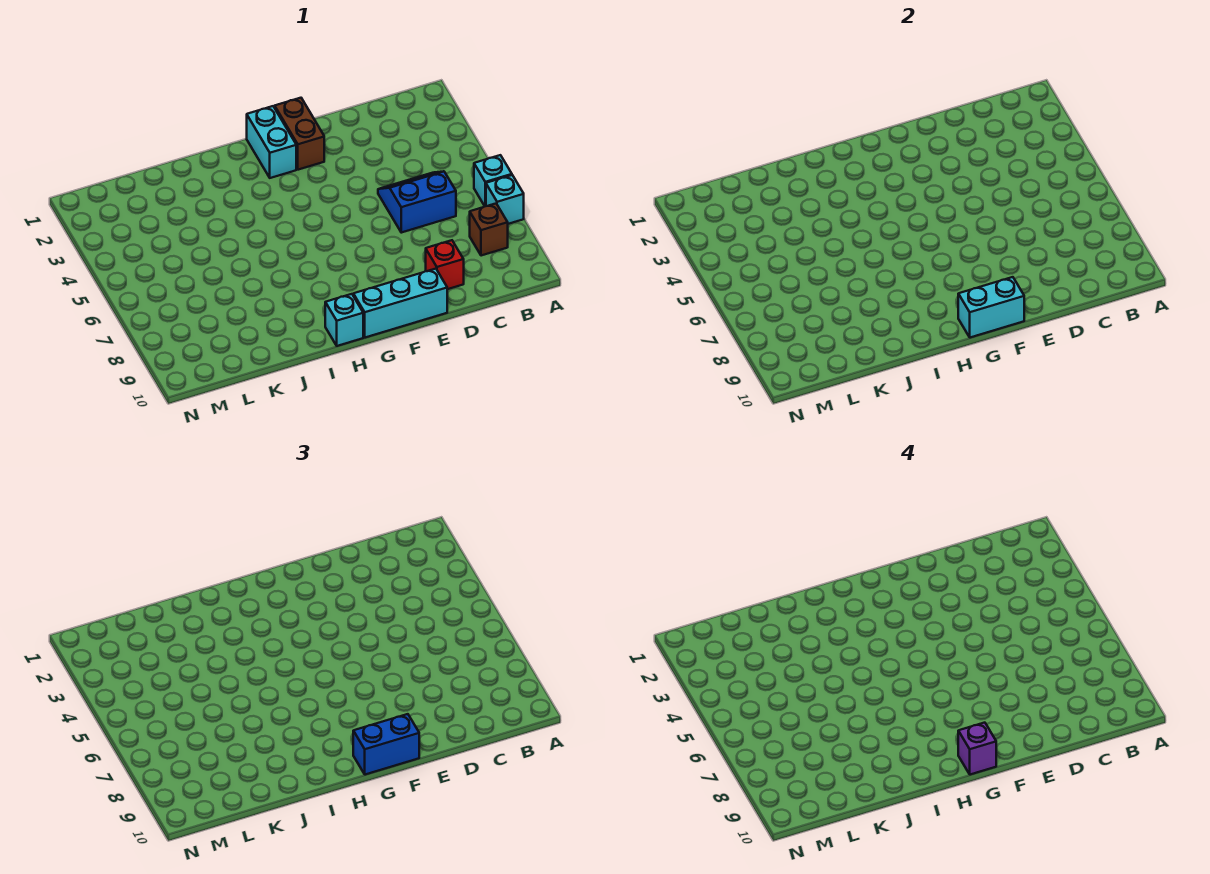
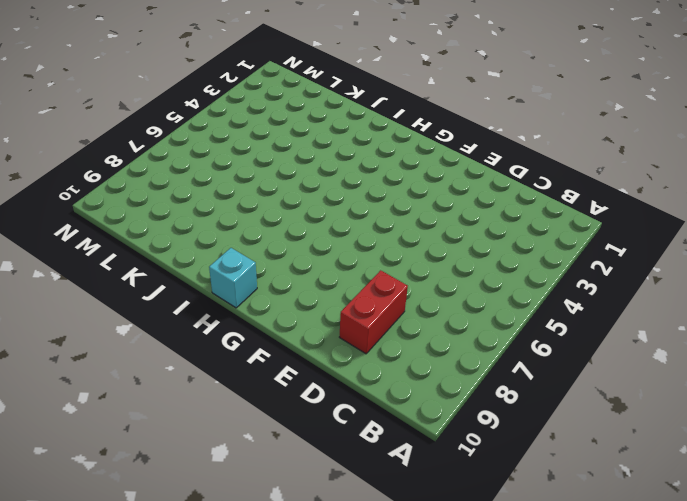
red 1x2 brick [340,270,408,354] -> red 1x1 brick [426,240,464,289]
none -> cyan 1x1 brick [474,155,512,206]
none -> cyan 1x1 brick [486,175,524,224]
none -> brown 1x1 brick [470,204,508,256]

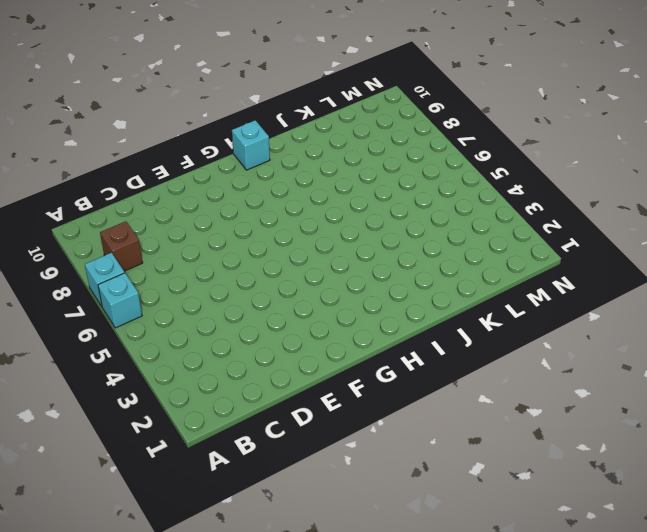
none -> blue 2x2 slope [378,171,456,233]
none -> red 1x1 brick [426,240,464,289]
none -> cyan 1x3 brick [353,269,447,338]

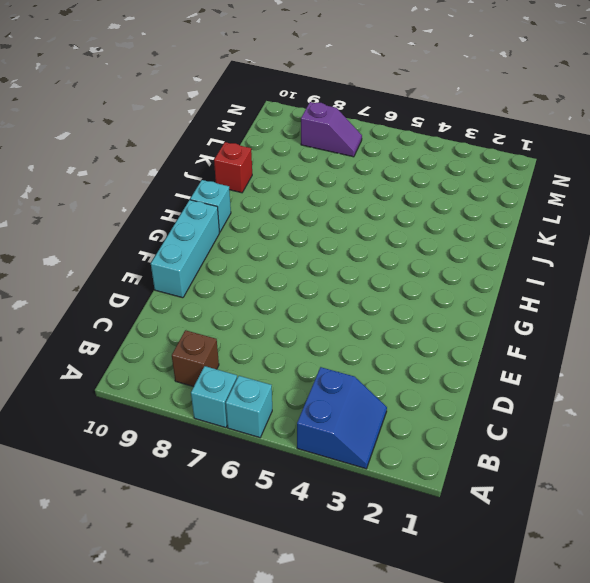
blue 2x2 slope [297,367,387,469] -> blue 2x2 slope moved to [378,171,456,233]
red 1x1 brick [214,142,252,193] -> red 1x1 brick moved to [426,240,464,289]
purple 1x2 slope [301,102,362,157] -> none
none -> brown 1x2 brick [275,98,324,170]
none -> cyan 1x2 brick [247,106,296,178]
none -> cyan 1x2 brick [958,277,1024,338]

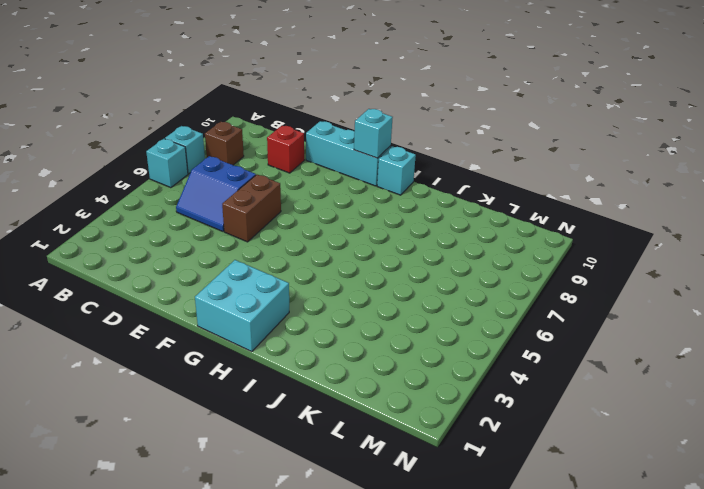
brown 1x2 brick [222,175,281,242] -> brown 1x2 brick moved to [275,98,324,170]
cyan 2x2 brick [195,260,289,352] -> cyan 1x2 brick [247,106,296,178]
cyan 1x1 brick [354,109,393,158] -> cyan 1x2 brick [958,277,1024,338]
none -> blue 1x2 brick [353,714,419,775]
none -> purple 1x1 brick [958,723,996,775]

